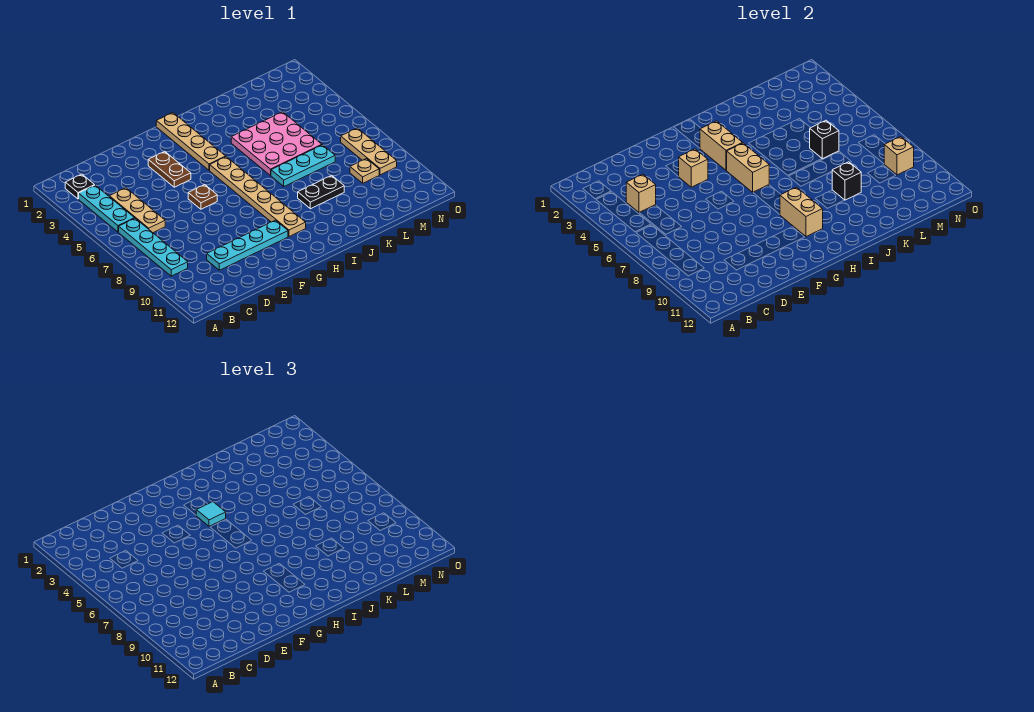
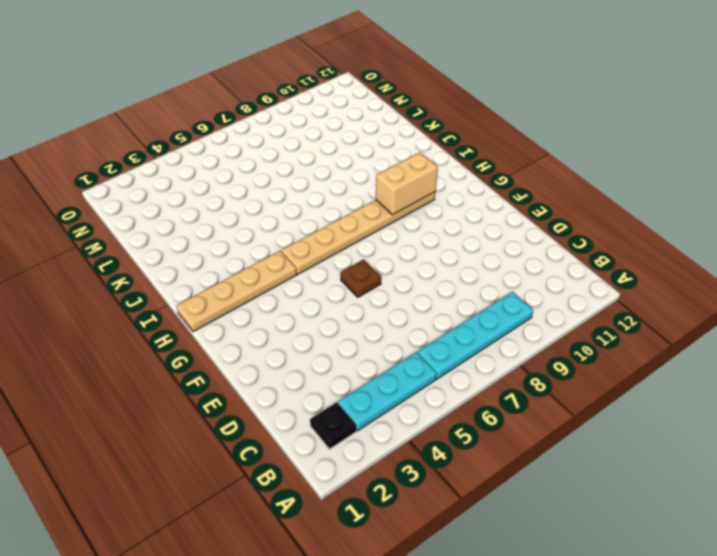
none -> tan 1x3 plate [109,188,165,233]
none -> cyan 1x4 plate [207,220,288,270]
none -> brown 1x2 plate [148,152,191,187]

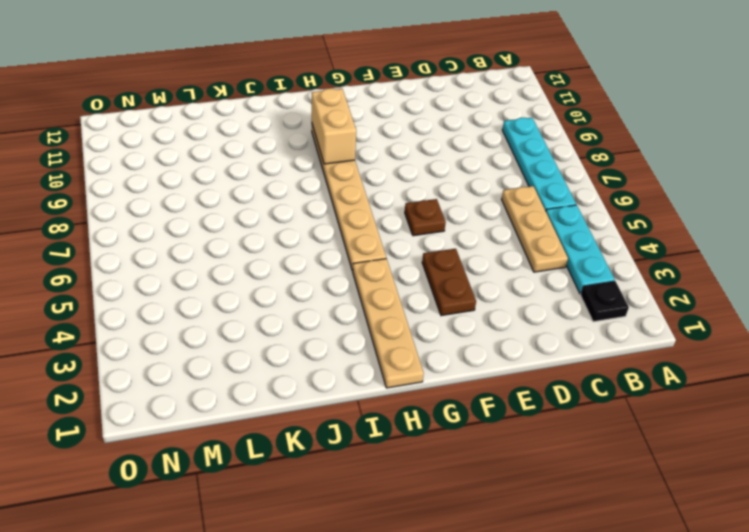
none -> cyan 1x4 plate [207,220,288,270]
none -> pink 3x3 plate [231,112,322,176]
none -> cyan 1x3 plate [271,145,335,186]

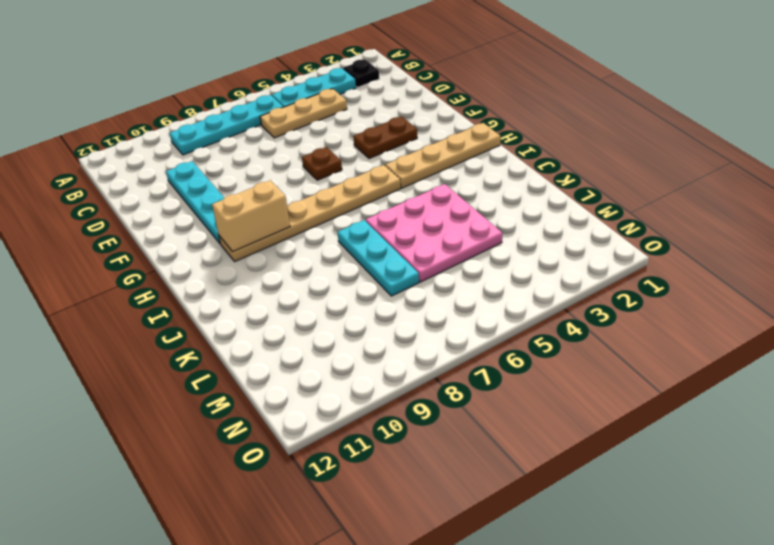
none -> black 1x2 plate [298,175,344,209]
none -> tan 1x1 plate [350,159,379,183]
none -> tan 1x3 plate [341,128,397,175]

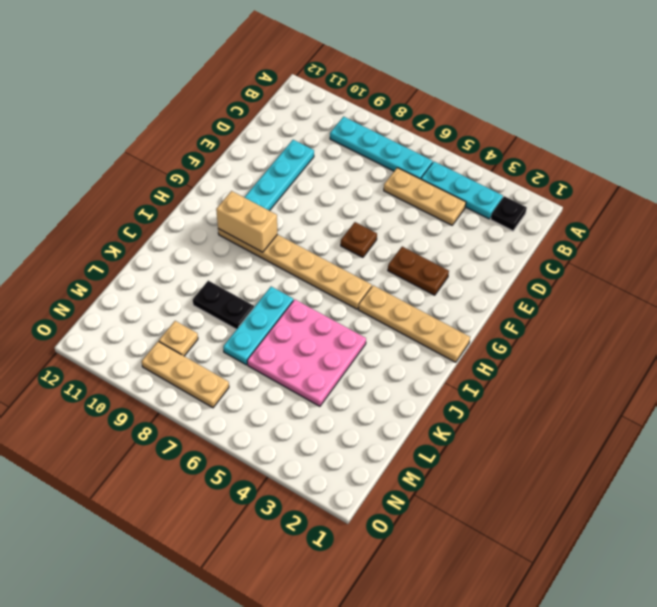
black 1x2 plate [193,281,254,329] -> black 1x2 plate turned to [298,175,344,209]
none -> tan 1x1 brick [626,174,656,213]
none -> tan 1x1 brick [678,149,708,187]
none -> tan 1x2 brick [700,121,742,170]

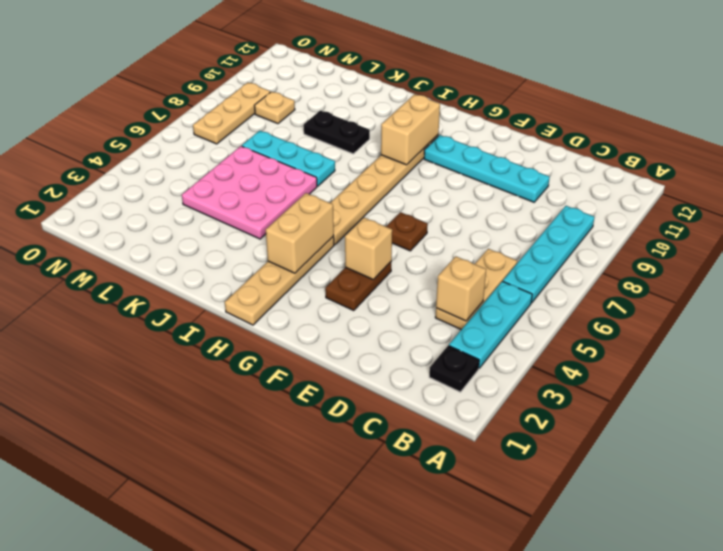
none -> tan 1x2 brick [727,143,769,192]
none -> black 1x1 brick [832,162,861,200]
none -> black 1x1 brick [810,120,839,159]

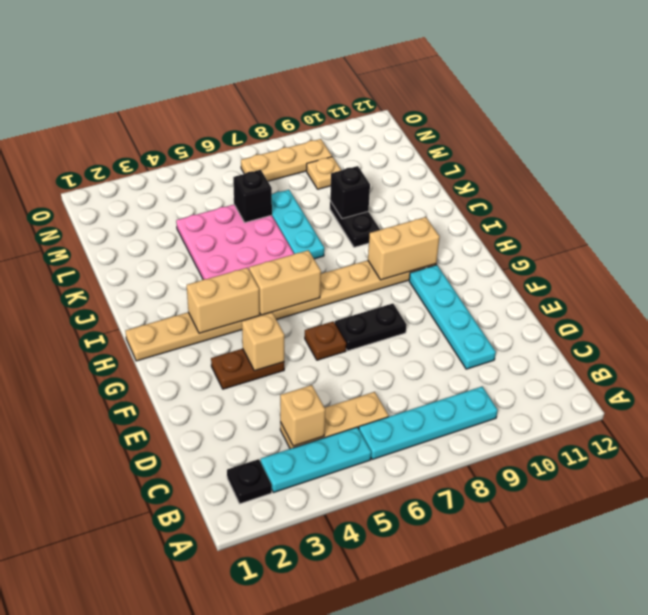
black 1x2 plate [335,304,406,351] -> none
none -> tan 1x1 brick [884,137,914,175]
none -> cyan 1x1 tile [196,502,226,526]

